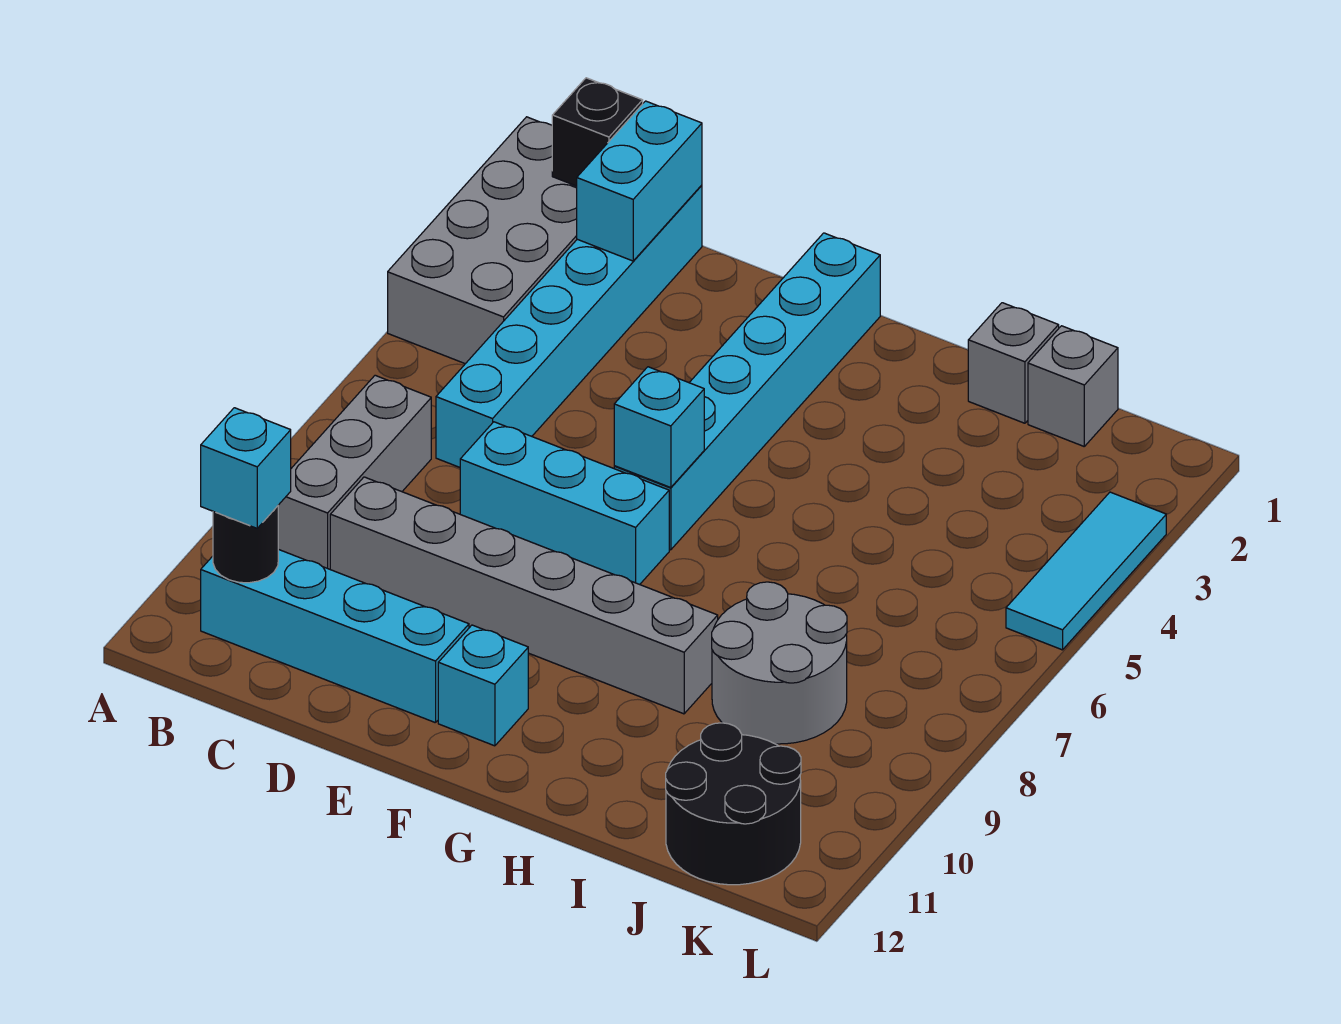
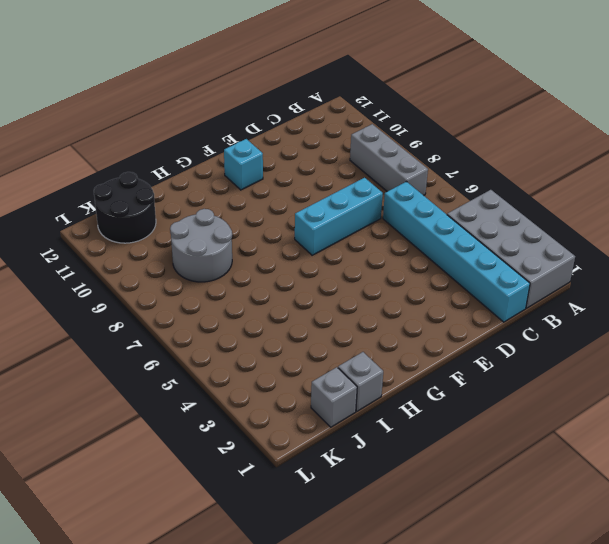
none -> cyan 1x4 brick [201,549,469,723]
none -> grey 1x6 brick [330,477,718,714]
none -> cyan 1x6 brick [614,233,880,550]

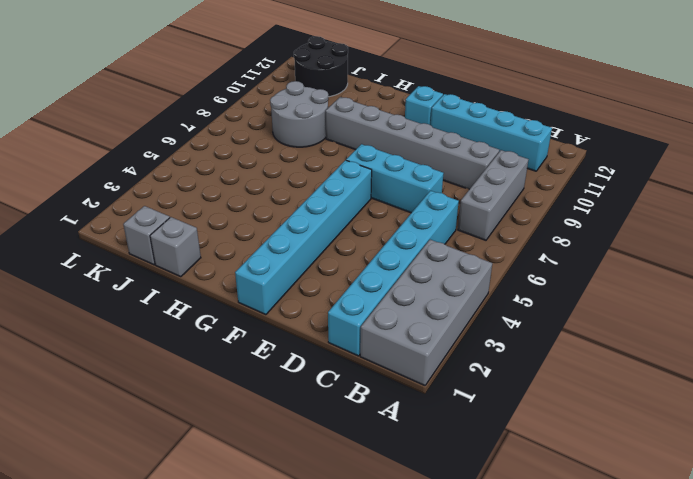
none -> cyan 1x3 tile [1006,492,1166,650]
none -> black 1x1 brick [552,78,643,186]
none -> black 1x1 round brick [213,506,278,583]

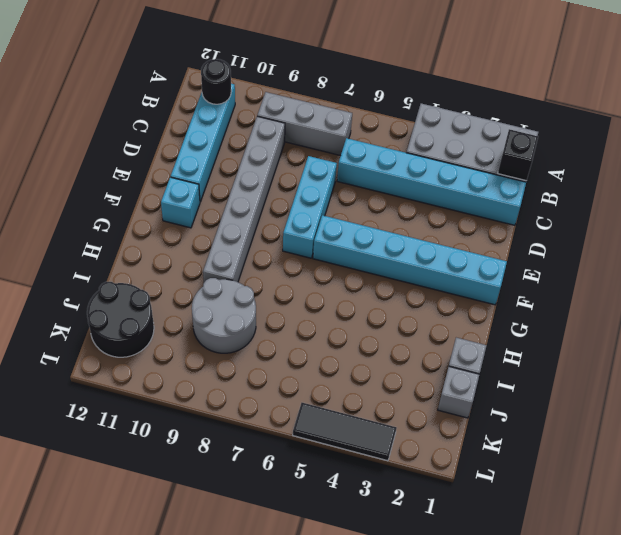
black 1x3 tile [293,403,397,461] -> cyan 1x3 tile [1006,492,1166,650]
none -> cyan 1x2 brick [577,101,702,261]
none -> cyan 1x1 brick [614,367,704,488]
none -> cyan 1x1 brick [201,408,291,528]

